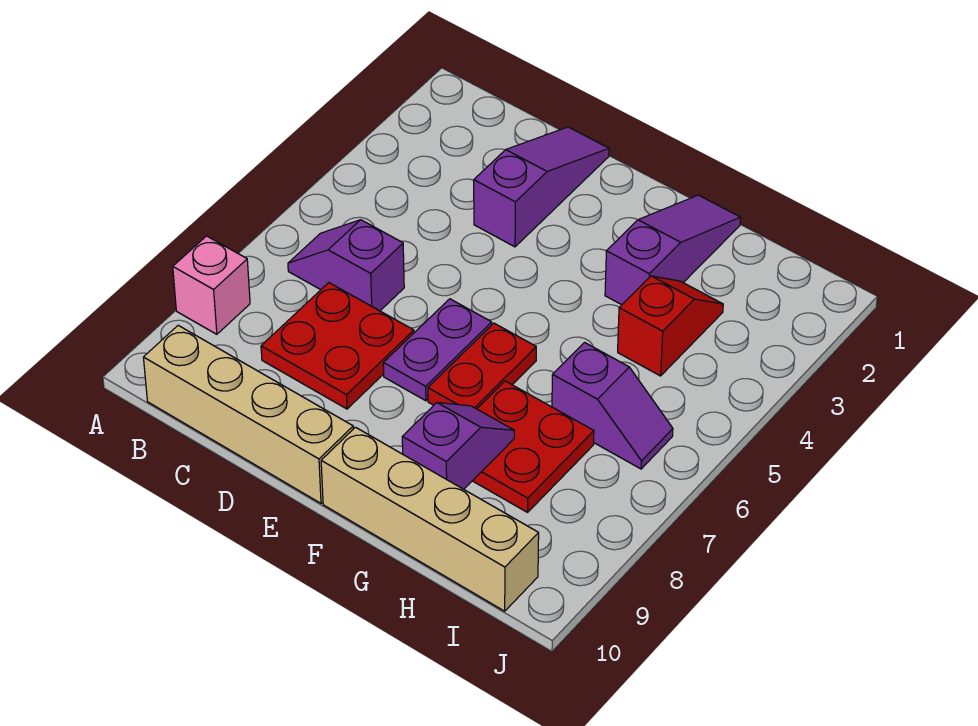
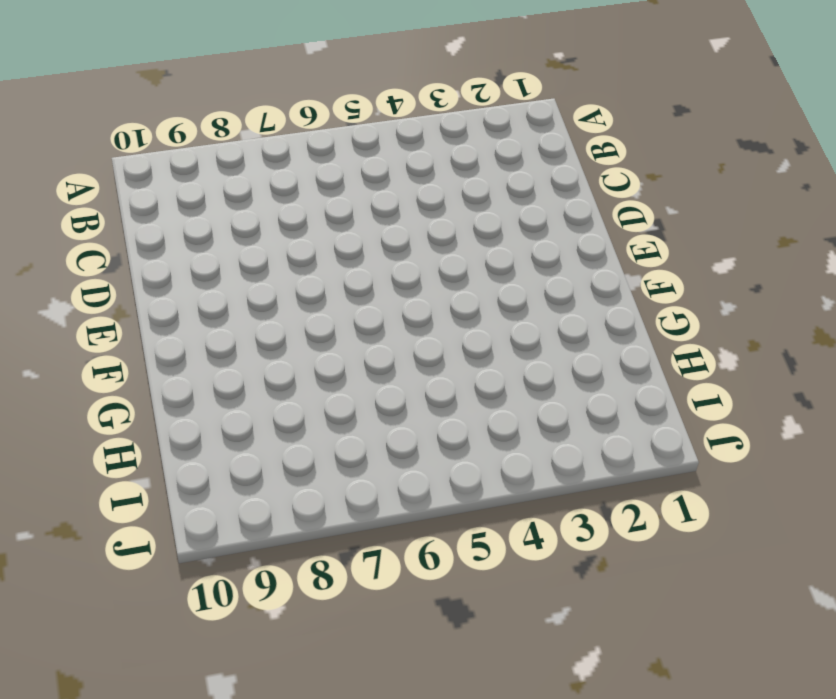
none -> pink 1x1 brick [173,236,250,334]
none -> purple 1x2 slope [288,220,404,311]
none -> tan 1x4 brick [143,325,353,503]

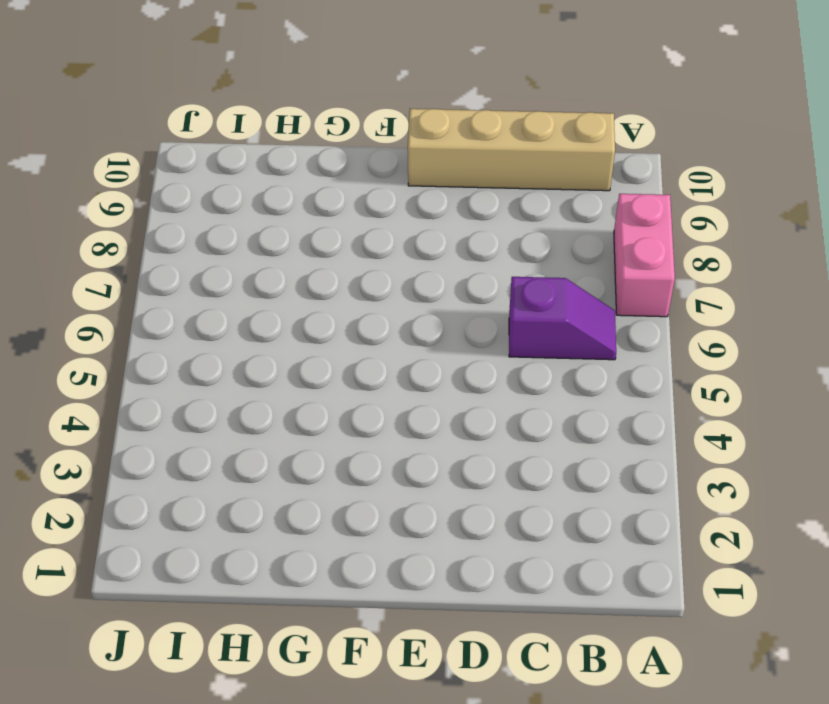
pink 1x2 brick [614,194,675,317] -> pink 1x1 brick [173,236,250,334]
none -> red 2x2 plate [261,283,414,409]
none -> purple 1x3 slope [474,127,609,247]
none -> purple 1x2 plate [383,299,492,401]

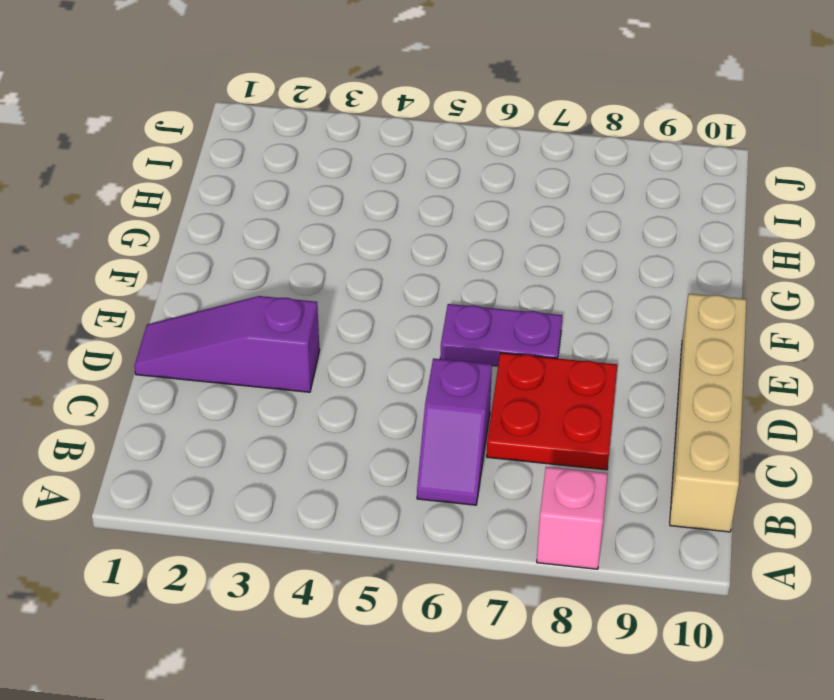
none -> red 1x2 plate [428,323,536,409]
none -> tan 1x4 brick [321,427,539,611]
none -> purple 1x3 slope [605,195,741,305]

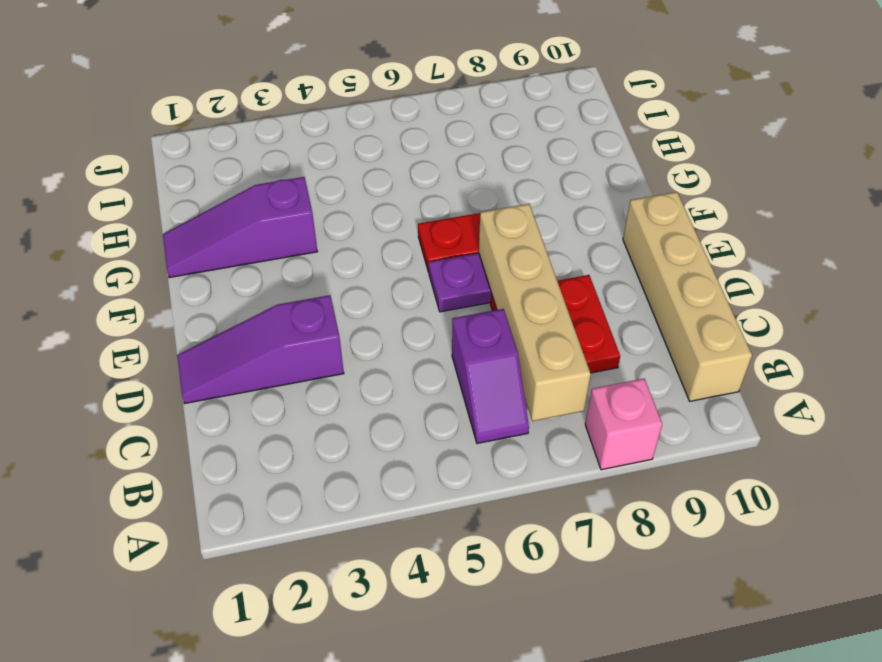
tan 1x4 brick [479,204,591,421] -> tan 1x4 brick moved to [321,427,539,611]
none -> red 2x2 plate [473,381,594,512]
none -> red 1x2 slope [618,276,723,376]
none -> purple 1x2 slope [552,343,673,469]

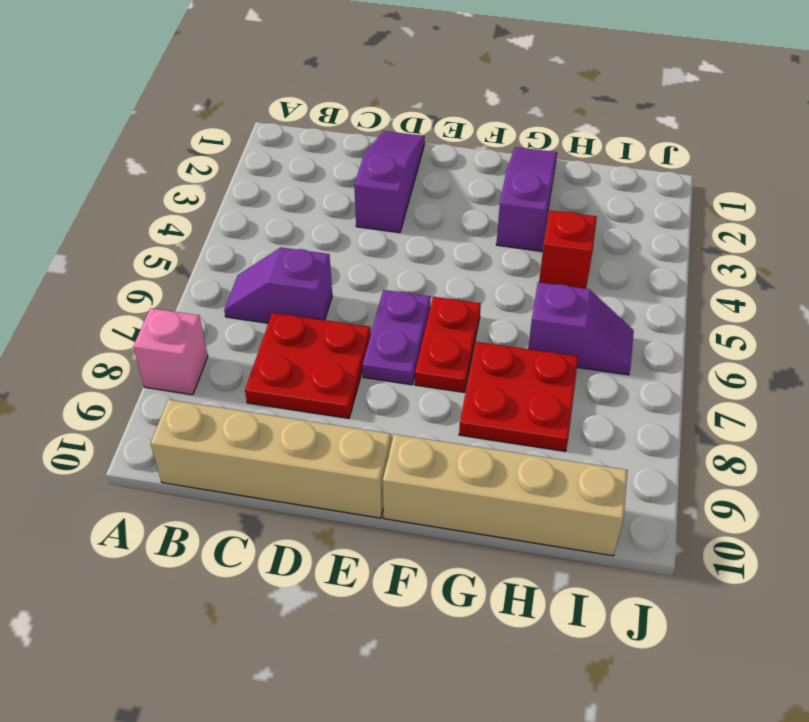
none -> purple 1x2 slope [402,403,514,489]

